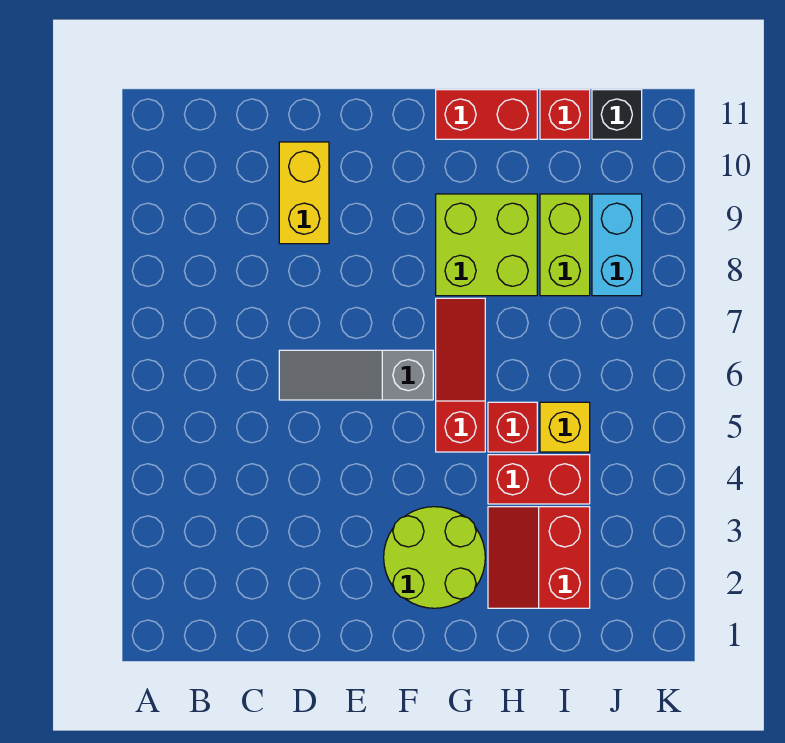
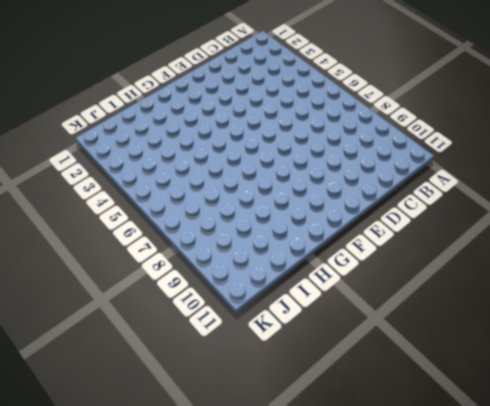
none -> grey 1x3 slope [279,350,433,400]
none -> yellow 1x2 brick [279,142,329,244]
none -> lime 2x2 round brick [384,507,485,608]

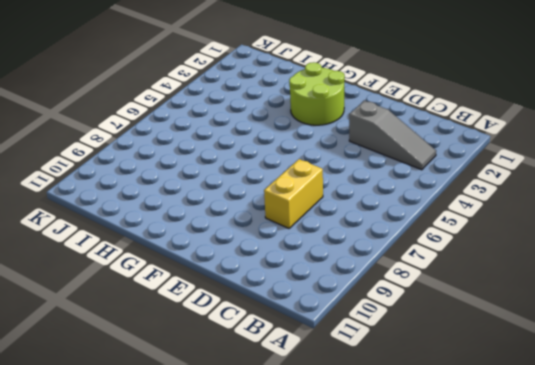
grey 1x3 slope [349,101,436,170] -> grey 1x3 slope moved to [279,350,433,400]
yellow 1x2 brick [264,159,323,228] -> yellow 1x2 brick moved to [279,142,329,244]
none -> red 1x3 slope [436,298,485,452]
none -> lime 2x2 brick [436,194,537,296]
none -> red 1x2 brick [436,90,537,139]

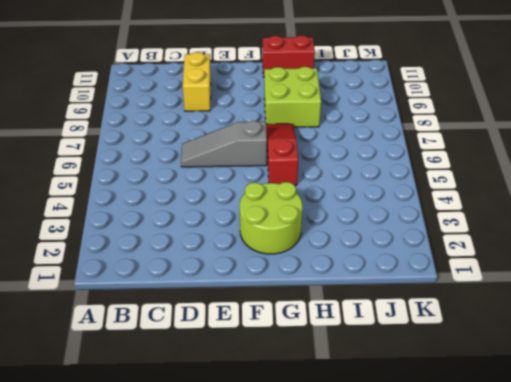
none -> red 2x2 slope [488,507,590,608]
none -> red 1x2 brick [488,455,590,504]
none -> red 1x1 brick [488,402,537,452]

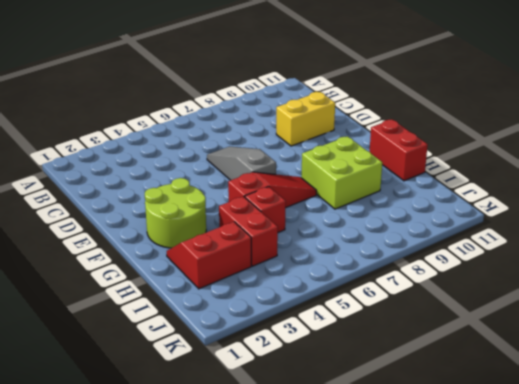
none -> yellow 1x1 brick [540,402,590,452]
none -> lime 1x2 brick [540,194,590,296]
none -> red 1x1 brick [540,90,590,139]

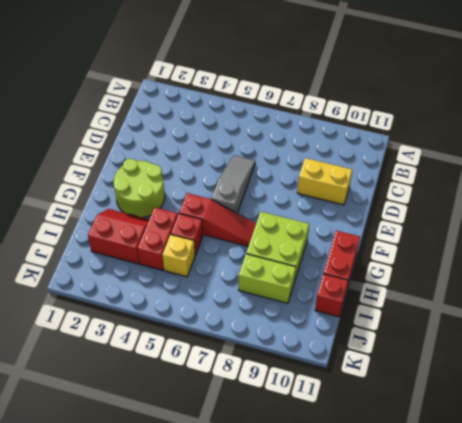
none -> cyan 1x2 brick [592,194,642,296]
none -> black 1x1 brick [592,90,642,139]

